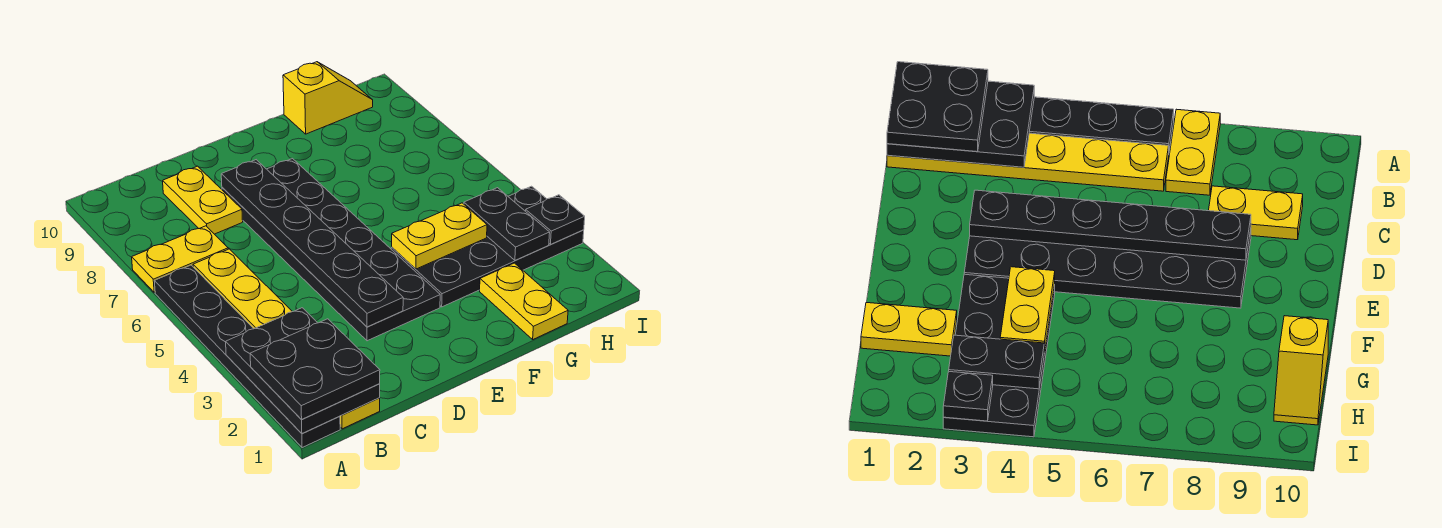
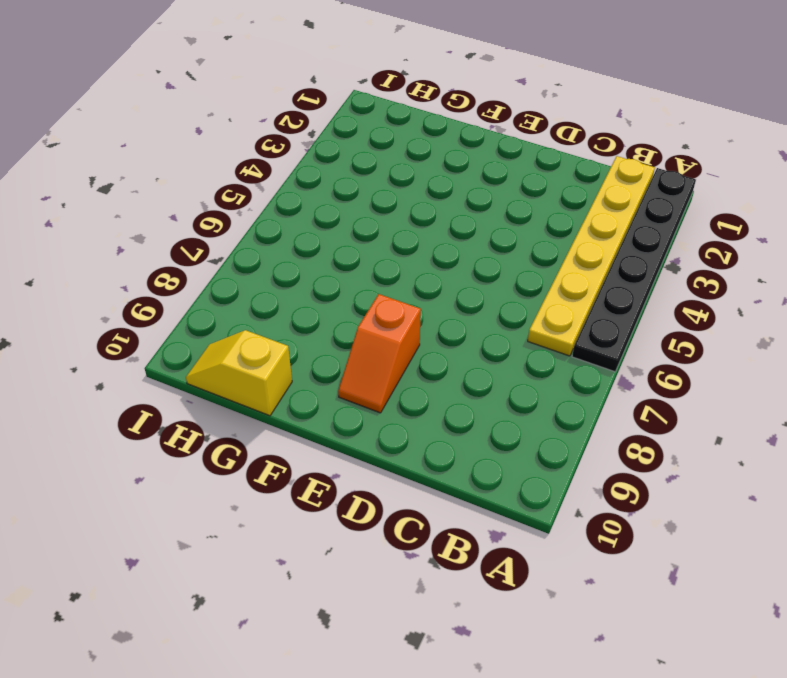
orange 1x2 slope [338,294,421,413] -> black 2x6 plate [222,159,440,341]
none -> yellow 1x2 plate [132,226,228,292]
none -> yellow 1x2 plate [163,166,243,234]
none -> black 2x4 plate [391,186,584,307]

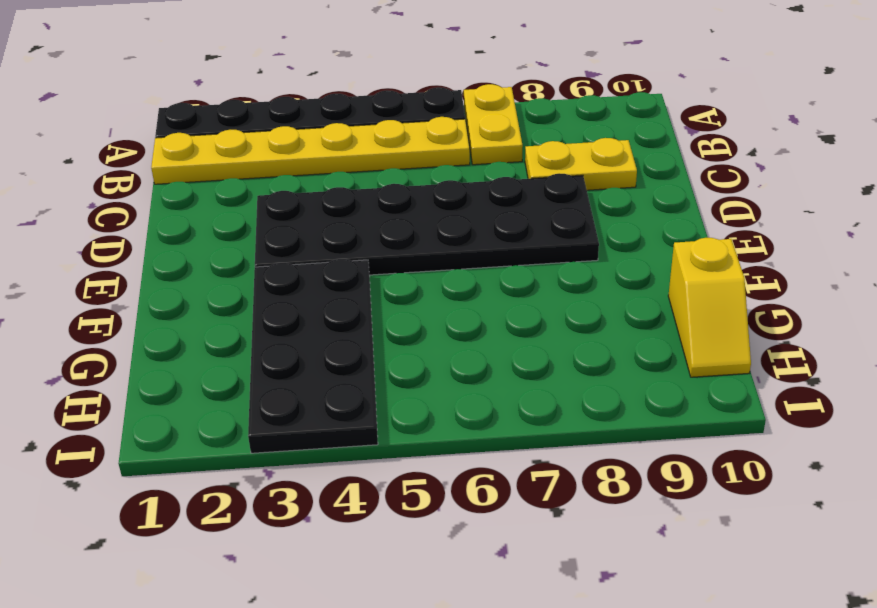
none -> yellow 1x2 plate [480,263,568,339]
none -> black 2x3 plate [226,308,380,433]
none -> black 1x6 plate [221,160,403,327]

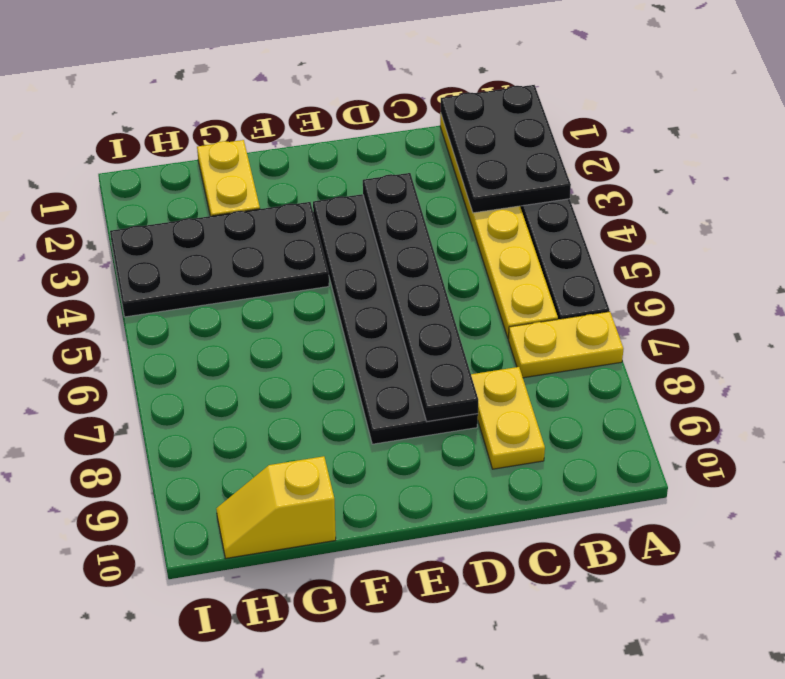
none -> yellow 1x2 plate [392,203,487,269]
none -> black 1x2 plate [464,188,550,261]
none -> black 1x1 plate [526,195,585,244]

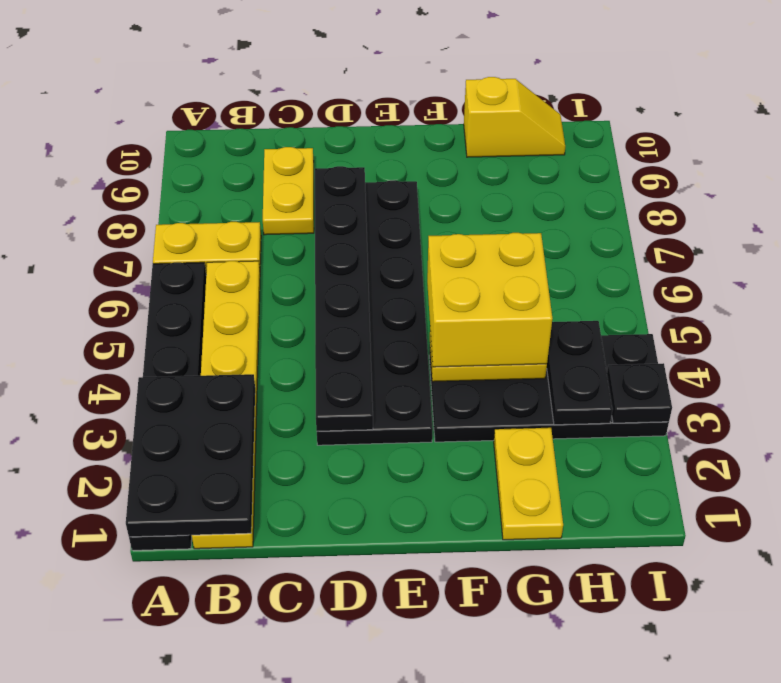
yellow 2x2 brick [427,233,552,367] -> none
none -> black 2x2 plate [250,319,380,420]

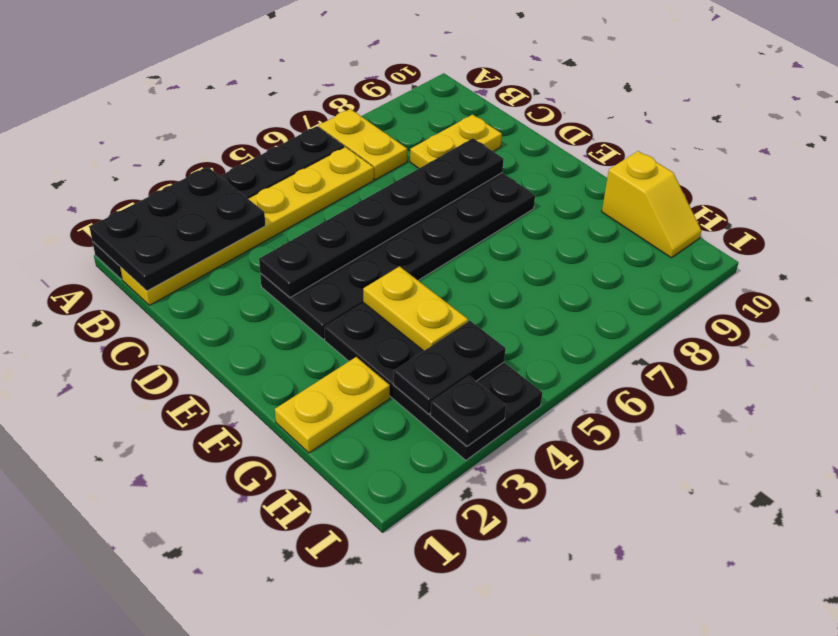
none -> black 2x2 plate [250,319,380,420]

